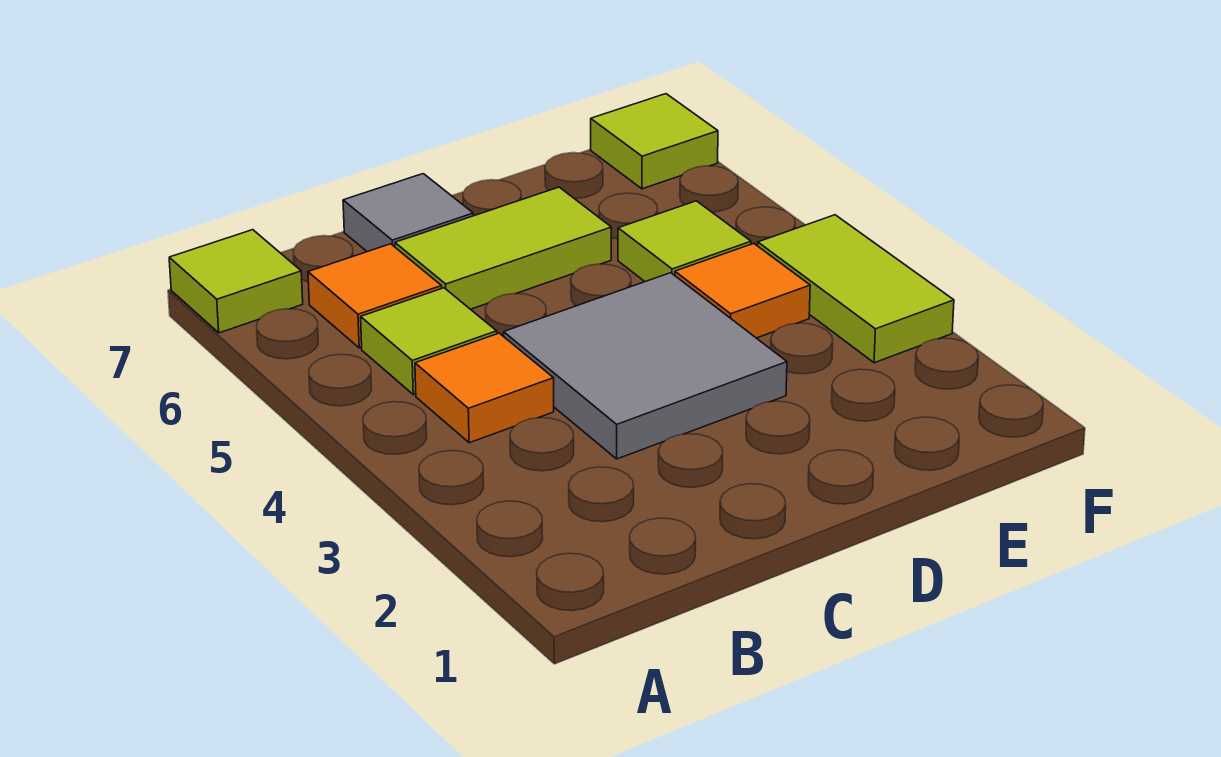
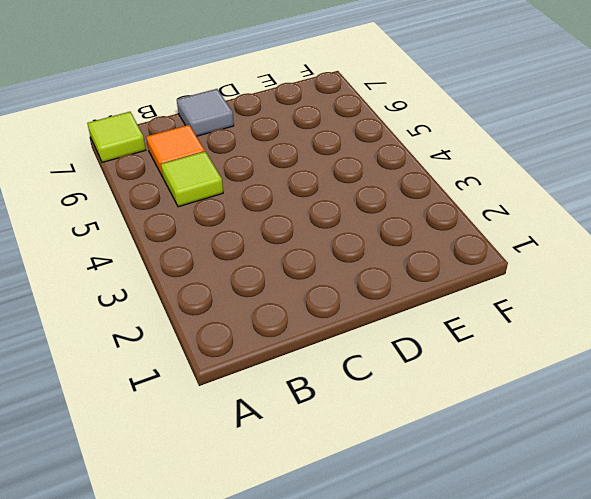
none -> orange 1x1 tile [415,333,554,443]
none -> grey 2x2 tile [504,273,787,459]

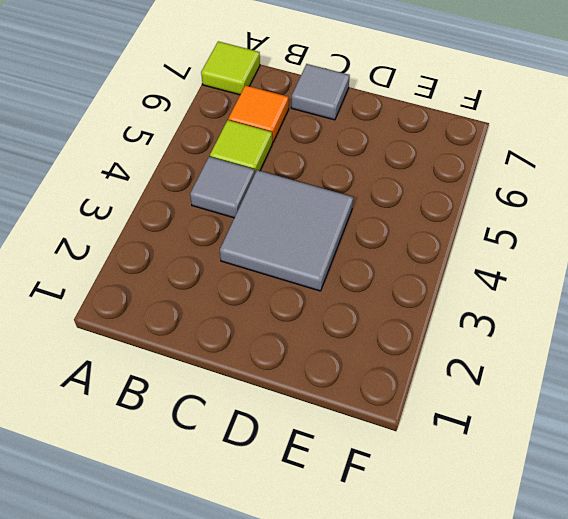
grey 1x1 tile [190,157,255,218] -> orange 1x1 tile [415,333,554,443]
none -> lime 1x2 tile [395,187,611,309]
none -> orange 1x1 tile [675,243,810,338]

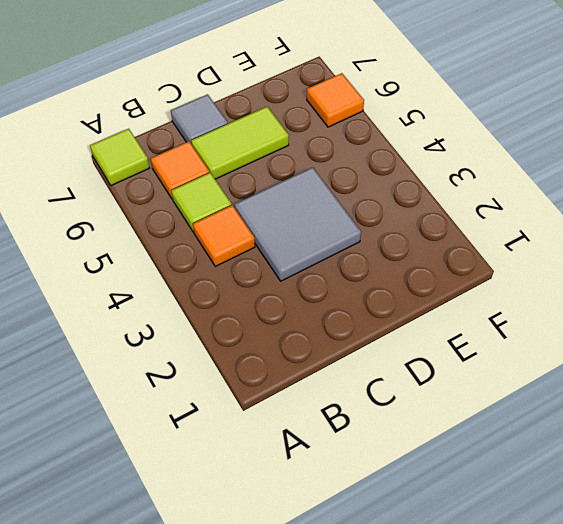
orange 1x1 tile [307,73,364,127] -> orange 1x1 tile moved to [675,243,810,338]
none -> lime 1x1 tile [618,201,751,282]
none -> lime 1x2 tile [758,215,954,363]

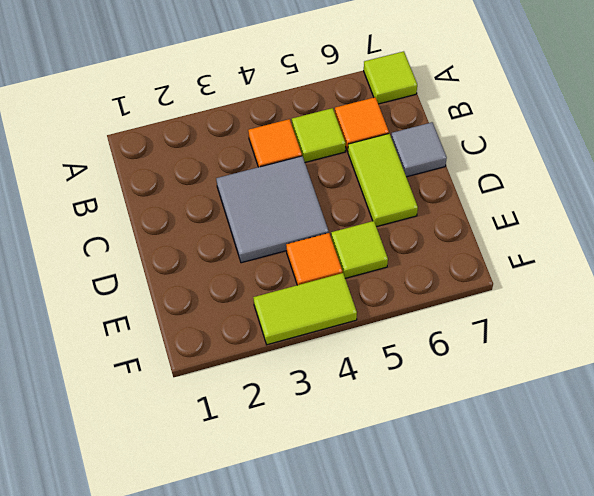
none -> lime 1x1 tile [591,94,718,189]

